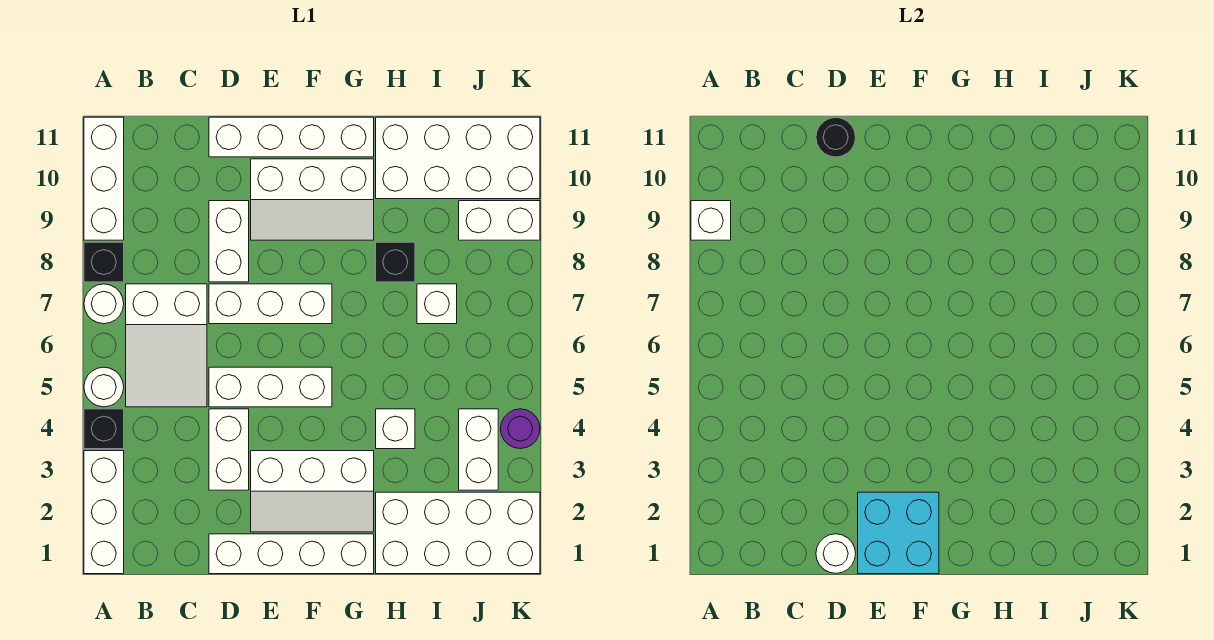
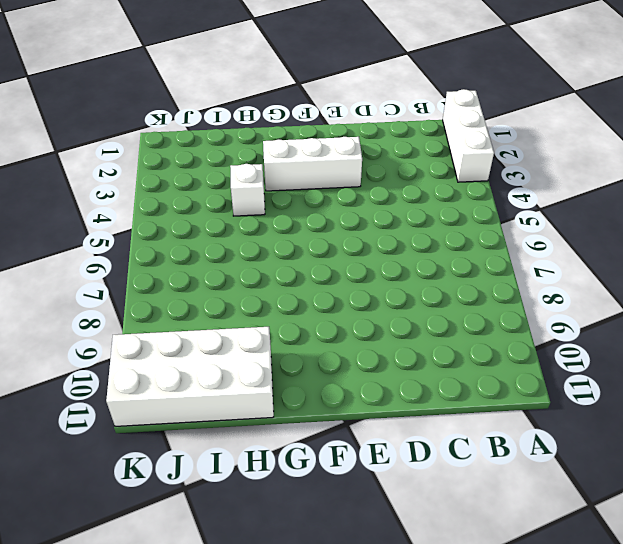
none -> black 1x1 brick [84,409,124,449]
none -> white 1x1 round brick [84,367,124,407]
none -> white 1x1 round brick [84,284,124,324]

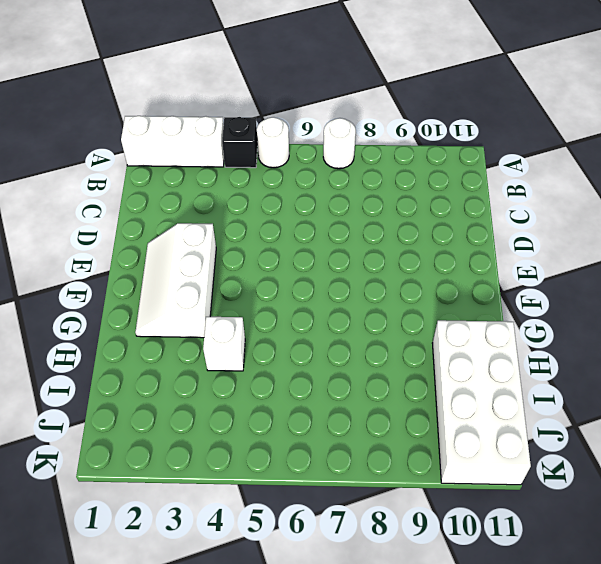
none -> black 1x1 brick [84,242,124,282]
none -> white 1x3 brick [84,117,124,240]
none -> white 2x3 slope [126,284,207,407]

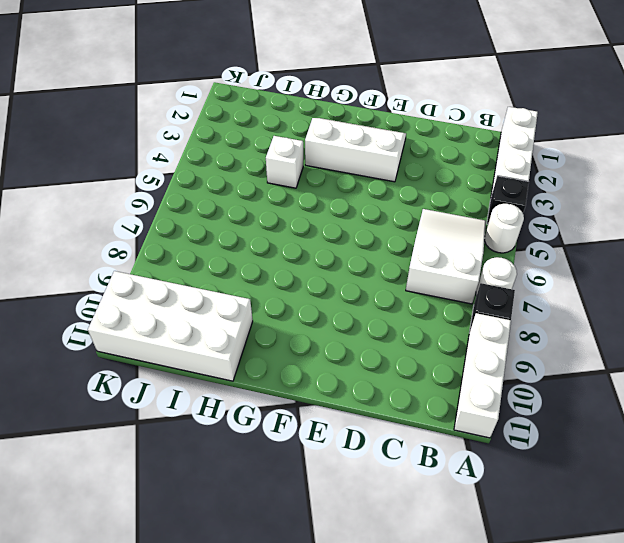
none -> white 1x4 brick [209,534,374,574]
none -> white 1x2 brick [209,409,249,490]
none -> white 1x3 brick [209,367,332,407]

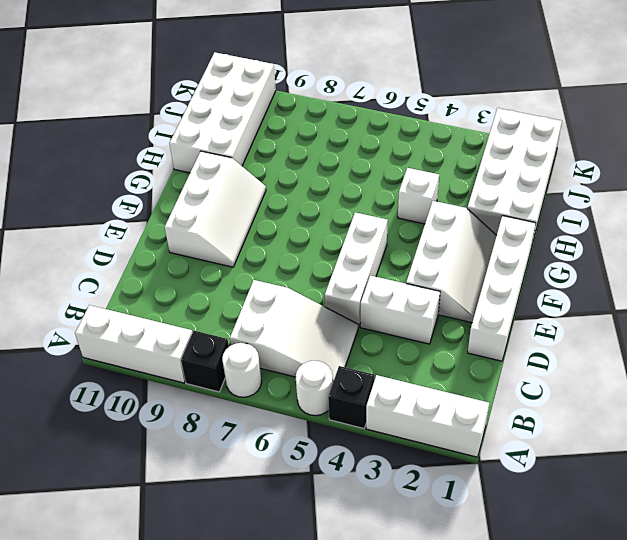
none -> white 1x3 brick [209,284,332,324]
none -> white 1x2 brick [209,201,249,282]
none -> white 1x4 brick [209,117,374,157]

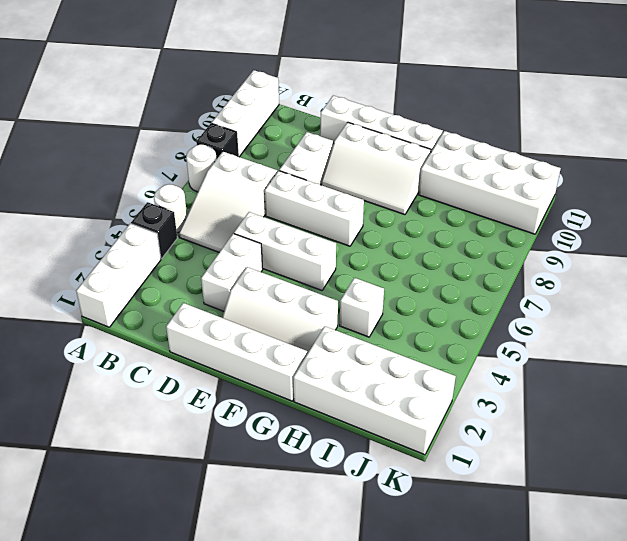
none -> black 1x1 brick [376,242,415,282]
none -> white 1x1 brick [417,284,457,324]
none -> white 1x2 brick [459,409,498,490]

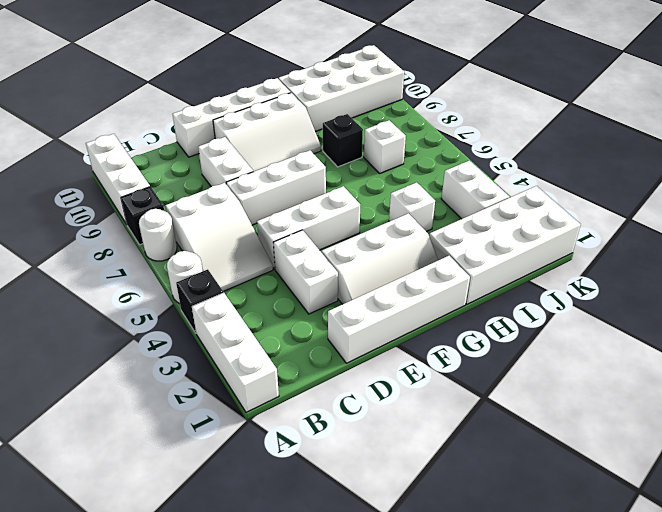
none -> white 1x2 brick [459,201,540,240]
none -> purple 1x1 round brick [500,409,540,449]
none -> white 1x1 brick [691,201,731,240]

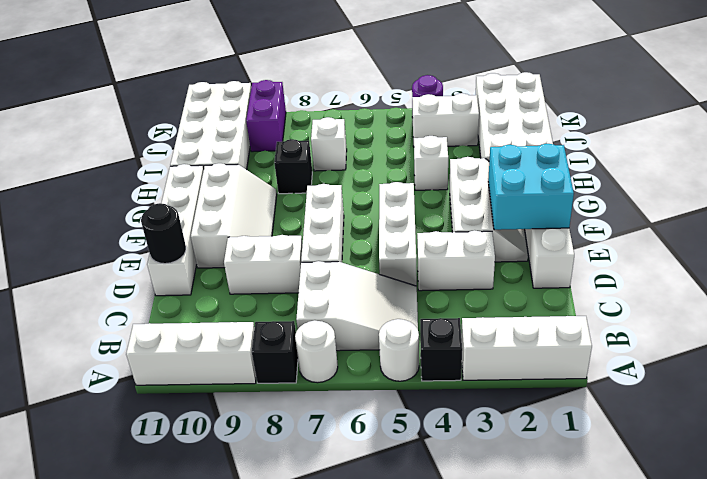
purple 1x2 brick [246,80,286,152] -> white 1x2 brick [459,201,540,240]
none -> white 1x1 brick [691,201,731,240]
none -> white 1x1 round brick [816,534,856,573]

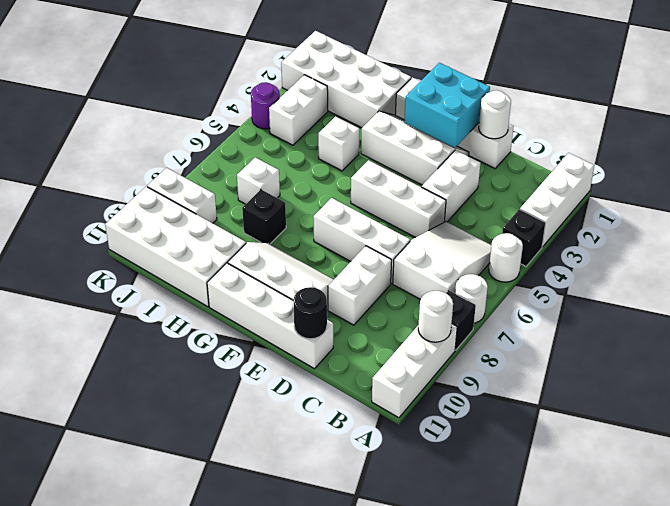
white 1x1 round brick [418,291,453,342] -> white 1x1 brick [691,201,731,240]

